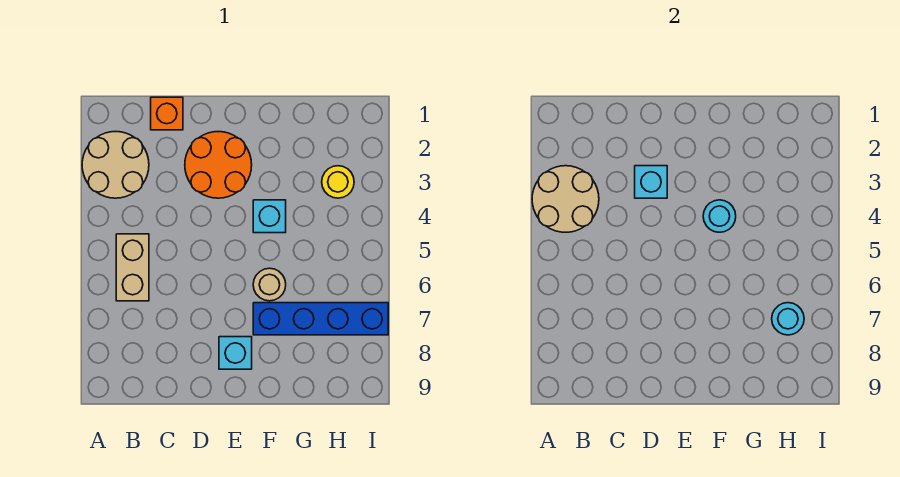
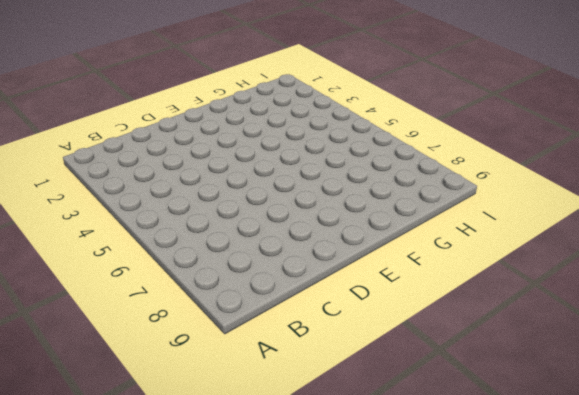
none -> tan 2x2 round brick [82,132,149,198]
none -> tan 1x2 brick [116,234,149,301]
none -> orange 1x1 brick [151,97,183,130]

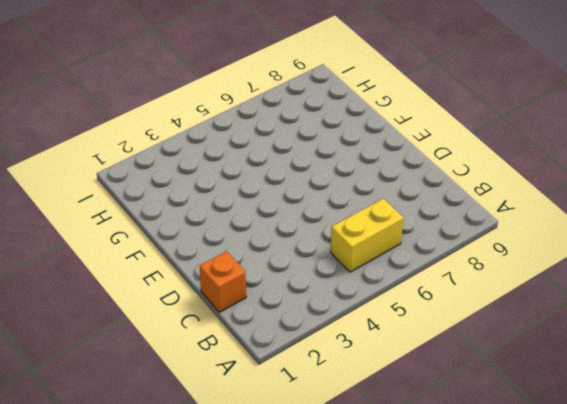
yellow 1x2 brick [331,198,403,272] -> tan 1x2 brick [116,234,149,301]
none -> tan 2x2 round brick [82,132,149,198]
none -> orange 2x2 round brick [185,132,252,198]
none -> cyan 1x1 brick [219,337,252,369]

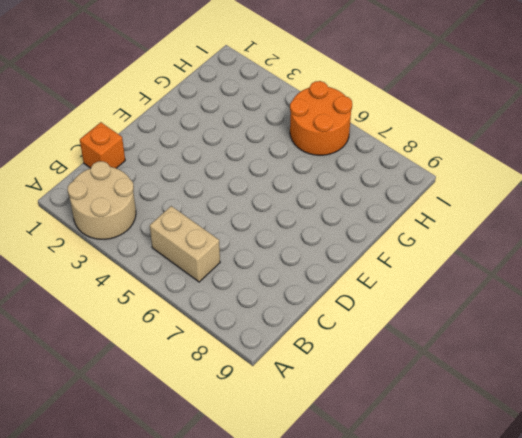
orange 2x2 round brick [290,81,352,155] -> orange 2x2 round brick moved to [185,132,252,198]
none -> cyan 1x1 brick [219,337,252,369]
none -> cyan 1x1 brick [253,200,286,233]
none -> tan 1x1 round brick [253,268,286,301]

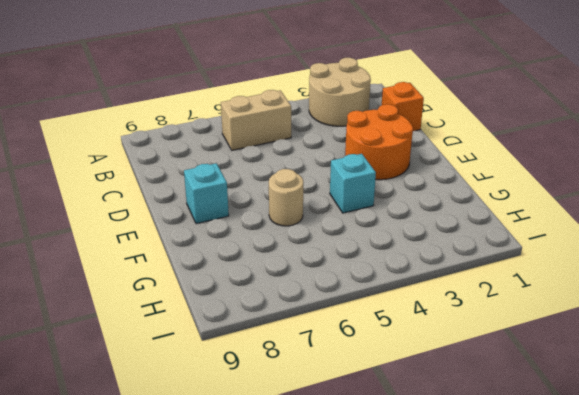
none -> blue 1x4 brick [253,303,388,335]
none -> yellow 1x1 round brick [322,166,354,198]
none -> tan 2x2 round brick [532,166,599,232]

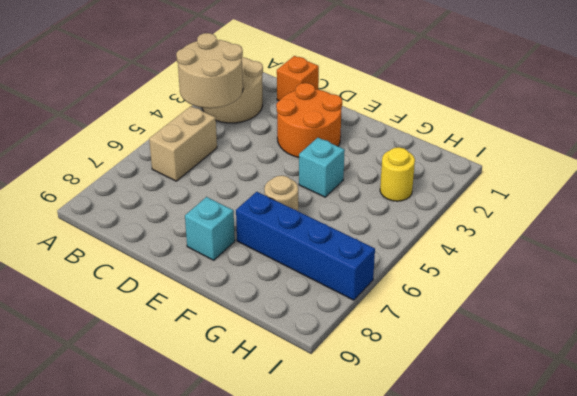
none -> cyan 1x1 brick [635,166,667,198]
none -> cyan 1x1 round brick [703,200,736,232]
none -> cyan 1x1 round brick [772,303,804,335]

